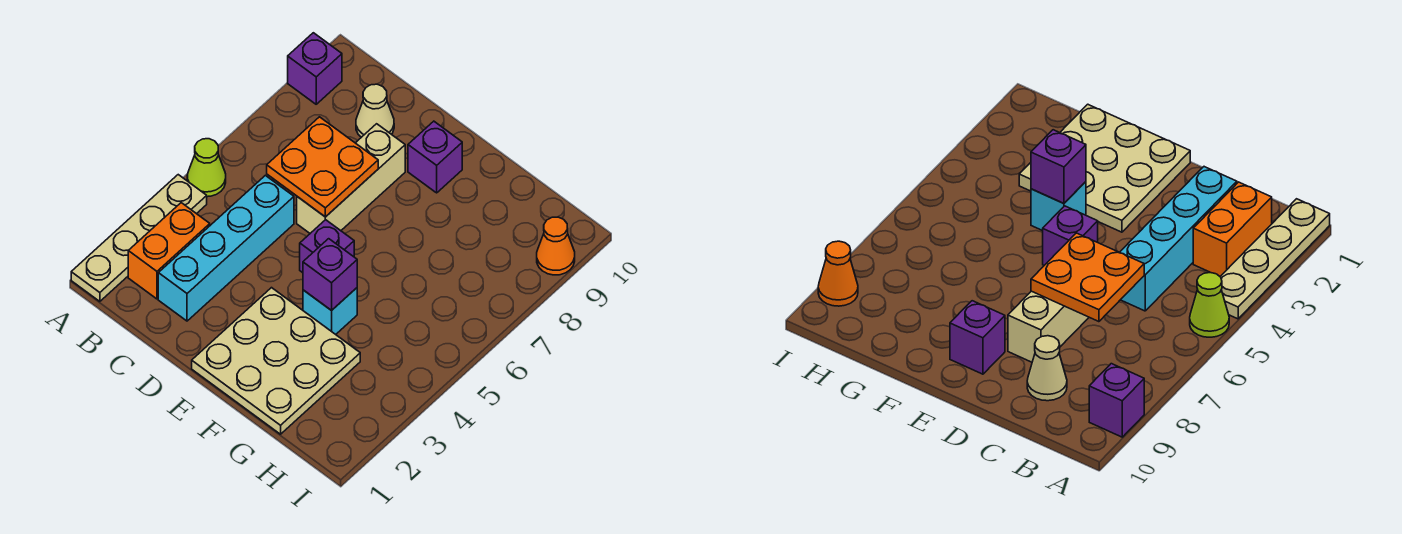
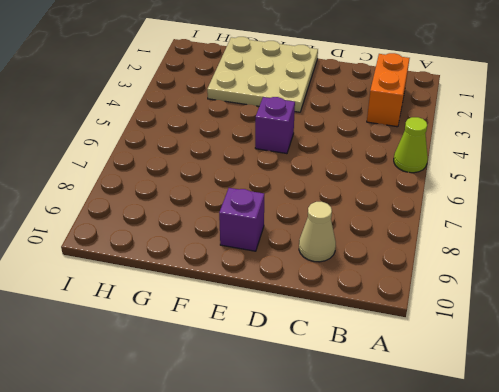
none -> tan 1x4 plate [71,175,207,301]
none -> purple 1x1 brick [288,33,342,104]
none -> cyan 1x4 brick [158,175,294,321]

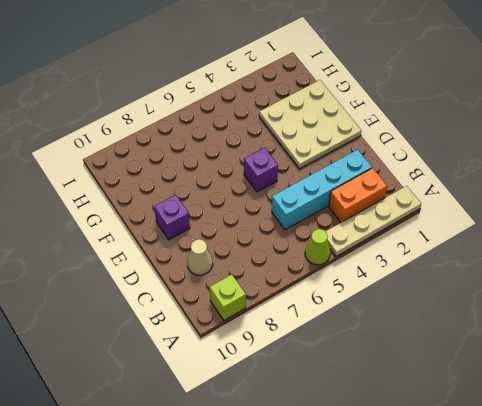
lime 1x1 brick [210,274,246,321] -> purple 1x1 brick [288,33,342,104]
none -> tan 1x3 brick [297,124,405,233]
none -> cyan 1x1 brick [303,288,357,334]
none -> orange 1x1 cone [537,217,575,275]

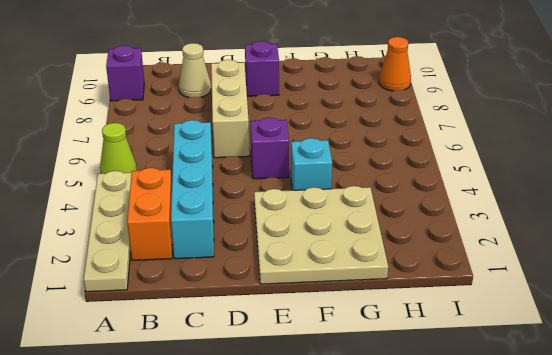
none -> orange 2x2 plate [267,117,378,217]
none -> purple 1x1 brick [303,239,357,311]

